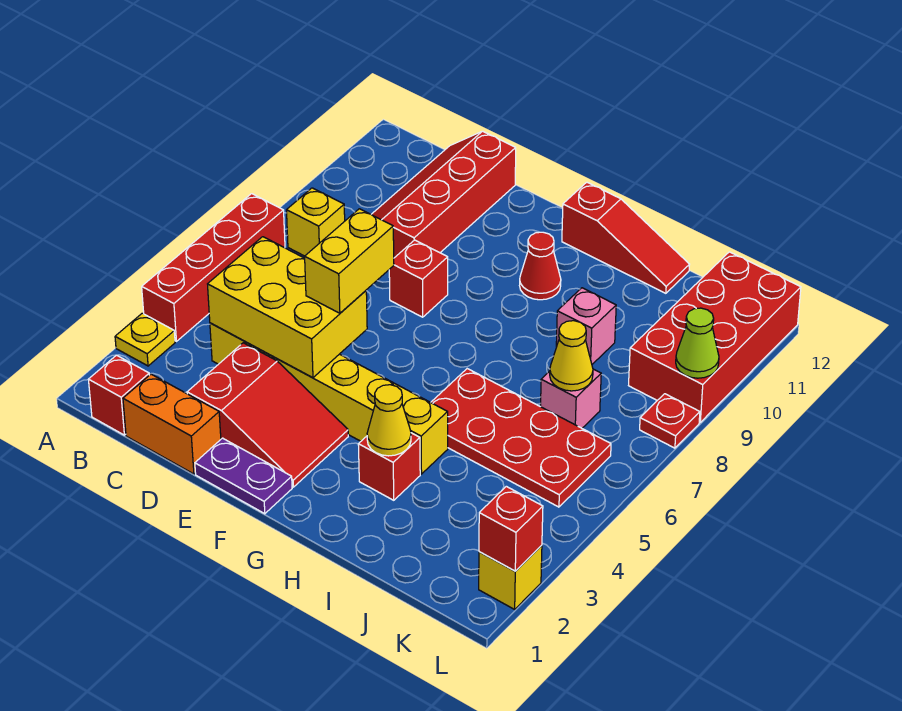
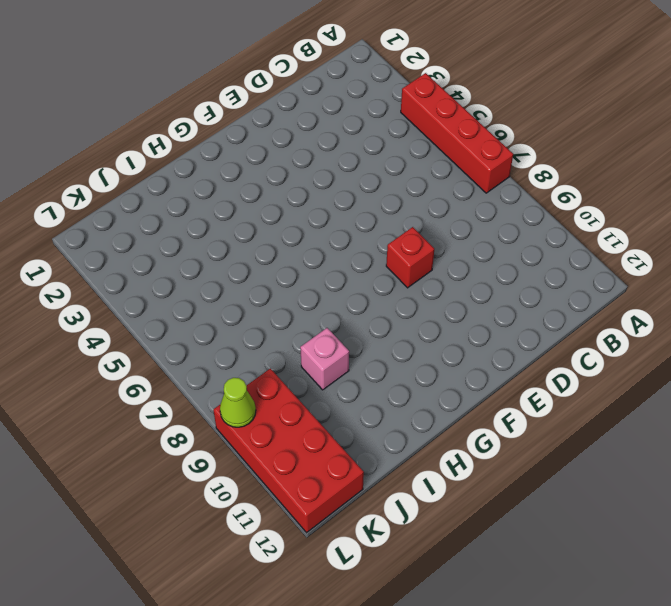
none -> yellow 1x1 plate [115,313,175,366]
none -> red 1x1 brick [88,355,149,435]
none -> yellow 1x1 brick [287,188,345,256]

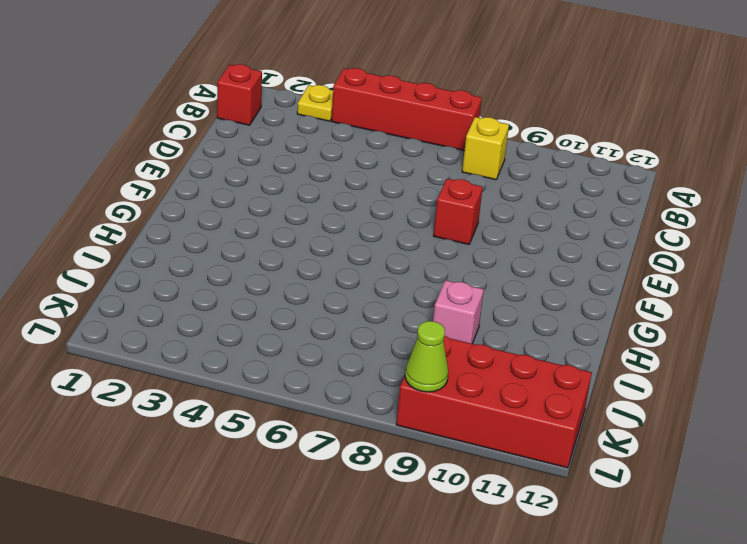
none -> orange 1x2 brick [123,374,221,474]
none -> yellow 1x6 brick [210,323,448,474]
none -> red 2x4 slope [371,131,516,258]

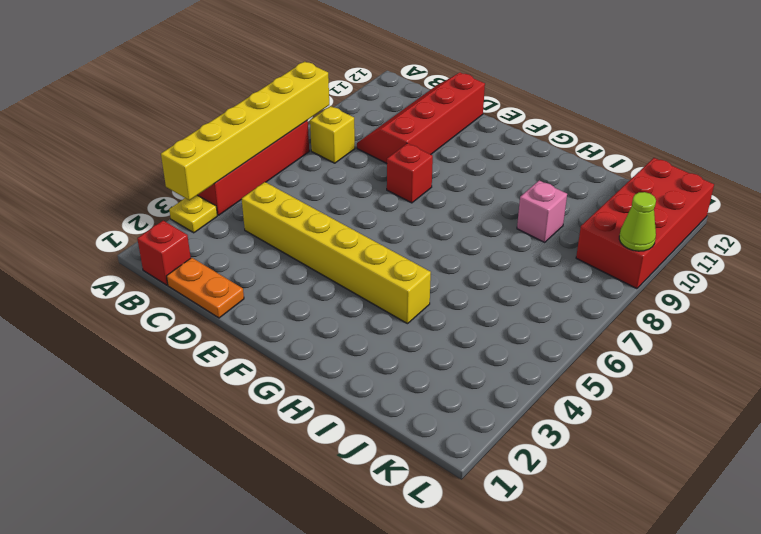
yellow 1x6 brick [161,61,329,200] -> none
orange 1x2 plate [167,258,244,318] -> orange 1x2 brick [123,374,221,474]
none -> red 2x3 slope [187,343,348,487]
none -> purple 1x2 plate [195,438,292,514]
none -> red 1x1 cone [520,232,561,300]

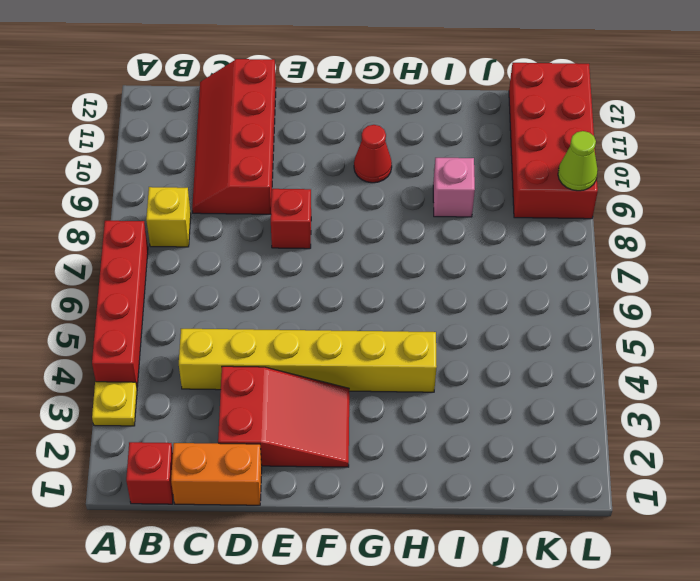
none -> purple 1x2 plate [195,438,292,514]
none -> red 1x3 slope [562,182,690,293]
none -> red 1x1 brick [358,433,420,500]

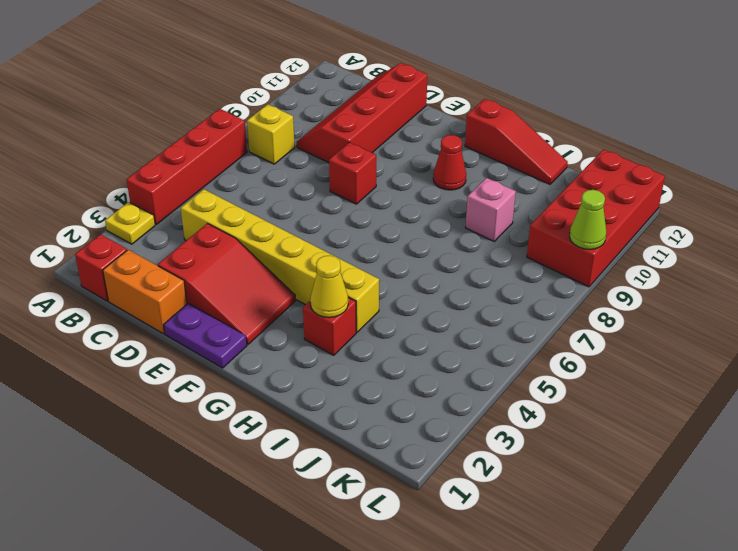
none -> red 2x4 plate [431,369,611,507]
none -> pink 1x1 brick [541,369,601,428]
none -> yellow 1x1 brick [479,545,542,609]

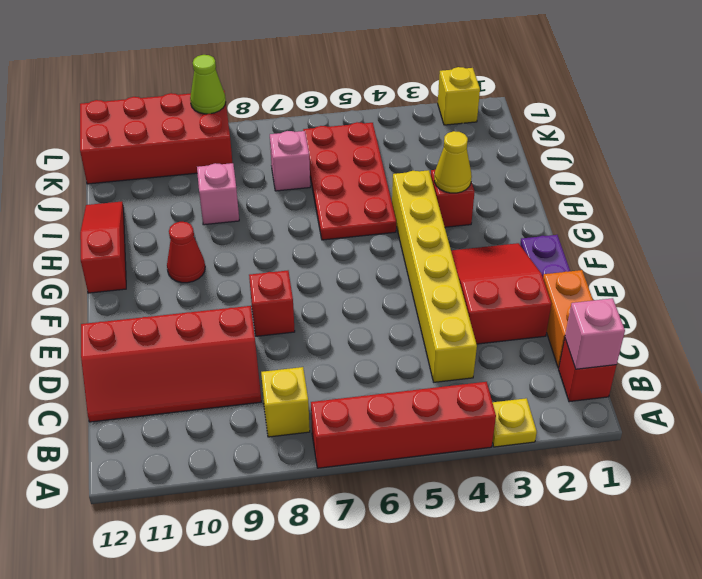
pink 1x1 brick [565,298,625,369] -> none
none -> red 1x1 plate [640,394,700,448]
none -> yellow 2x3 brick [208,237,367,378]
none -> yellow 1x1 cone [550,321,593,391]

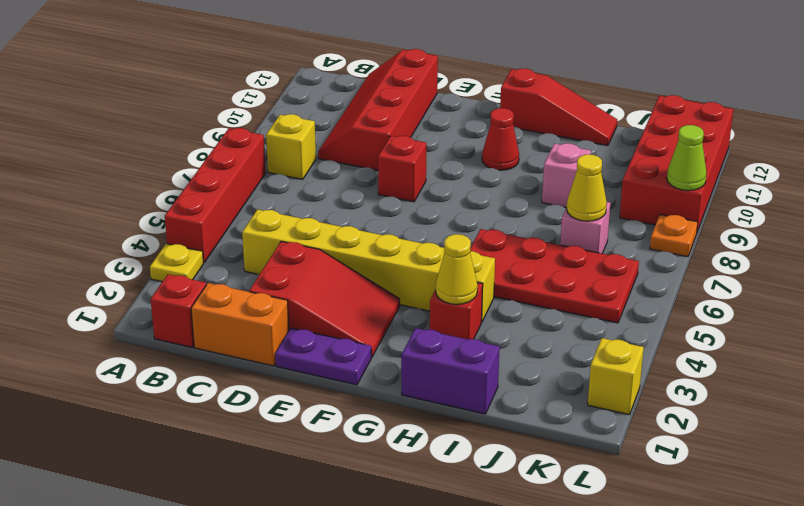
purple 1x2 brick [401,328,500,414] -> none
orange 1x1 plate [650,214,698,257] -> red 1x1 plate [640,394,700,448]
none -> yellow 2x3 brick [208,237,367,378]
none -> red 1x1 brick [479,486,543,571]
none -> yellow 1x2 brick [305,209,394,313]

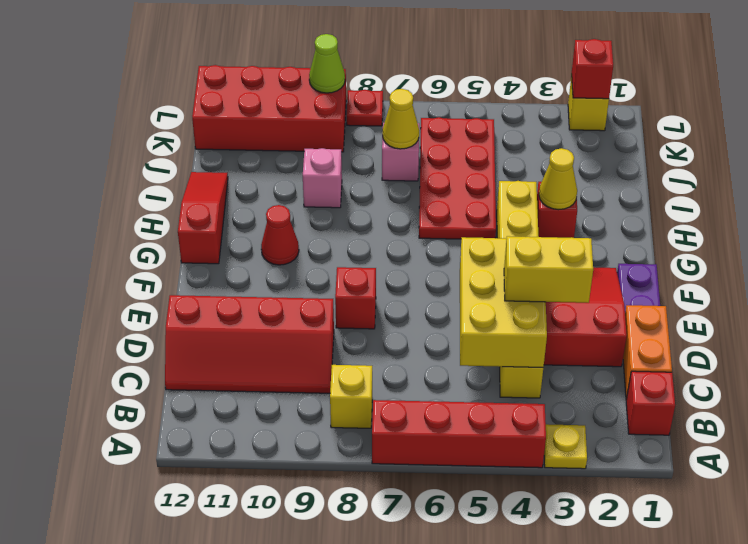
yellow 1x2 brick [504,236,593,303] -> yellow 1x2 brick moved to [305,209,394,313]

